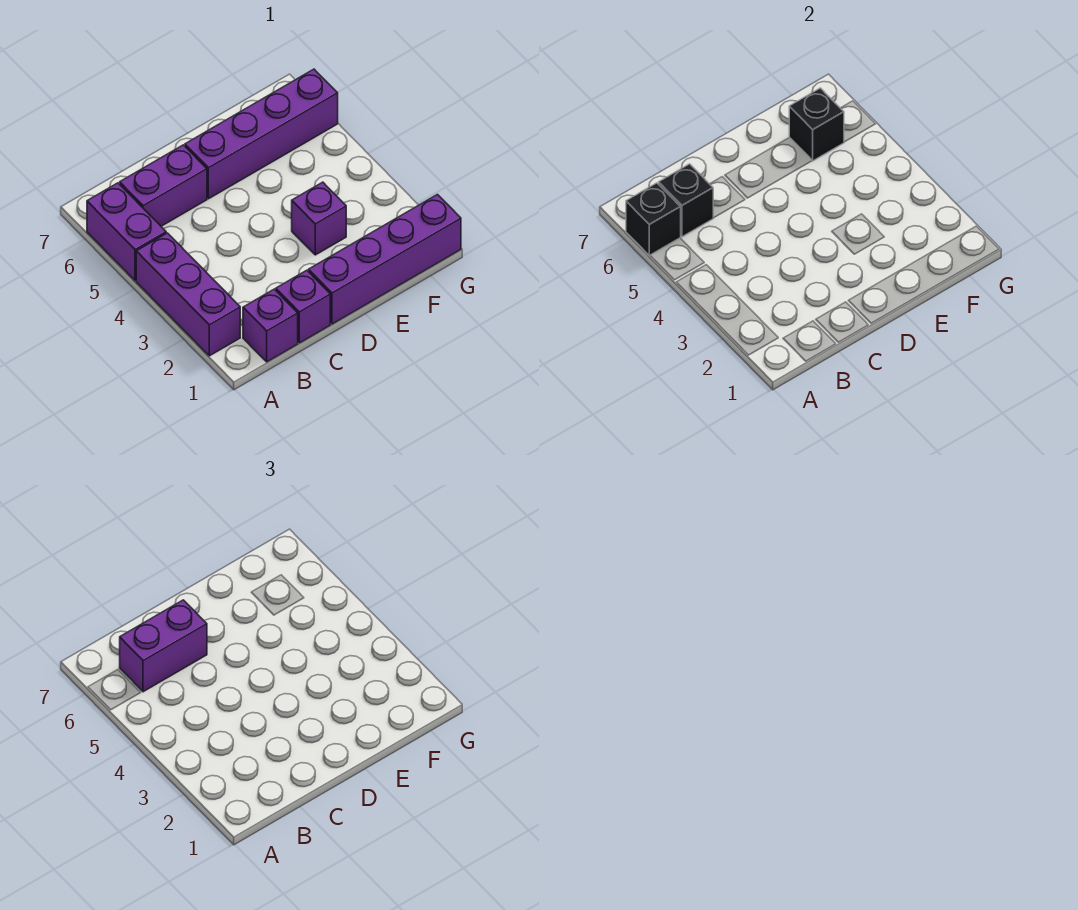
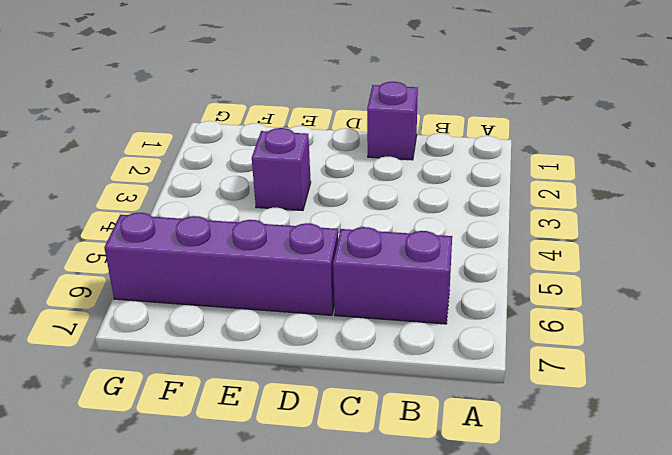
none -> purple 1x3 brick [136,233,240,356]
none -> purple 1x2 brick [87,183,166,281]
none -> purple 1x1 brick [243,289,298,362]

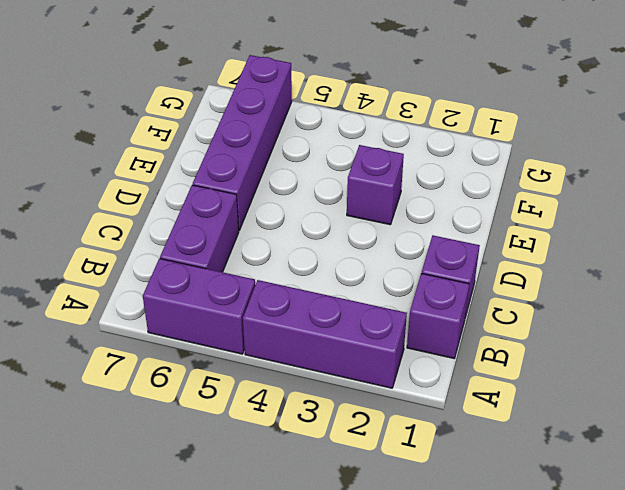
none -> purple 1x4 brick [308,195,461,324]
none -> black 1x1 brick [626,183,681,256]
none -> black 1x1 brick [659,164,713,237]

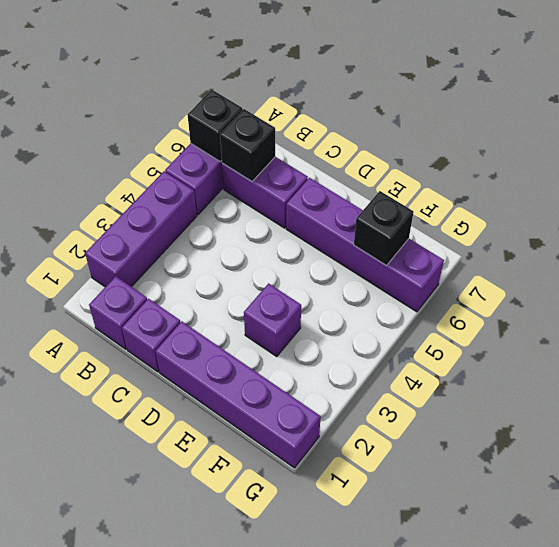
none -> purple 1x2 brick [120,600,207,692]

